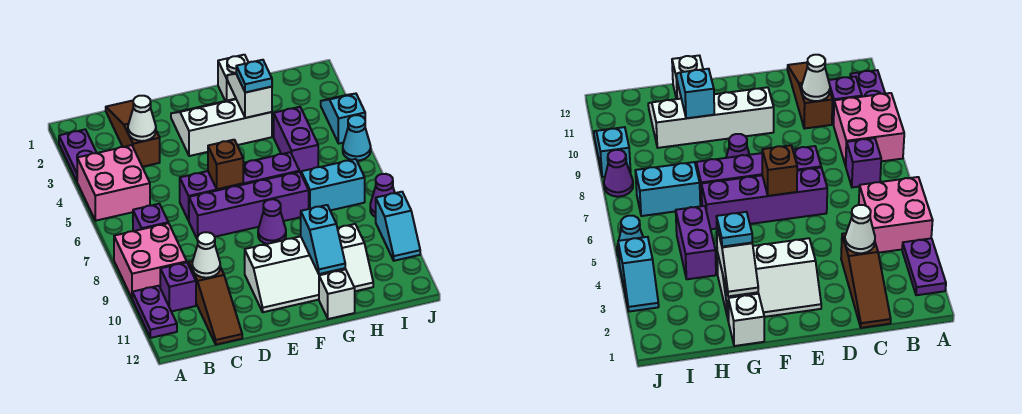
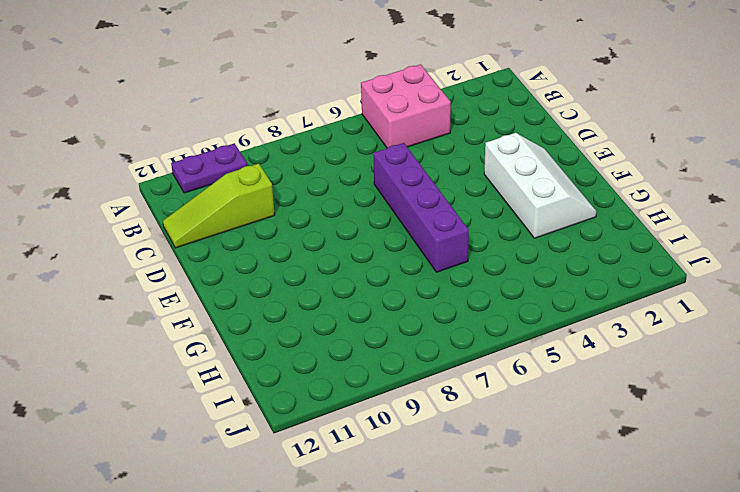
lime 1x3 slope [163,164,275,248] -> brown 1x3 slope [188,261,242,345]
none -> purple 1x2 plate [59,129,97,181]
none -> pink 2x2 brick [114,223,187,298]
none -> purple 1x1 brick [133,204,168,231]

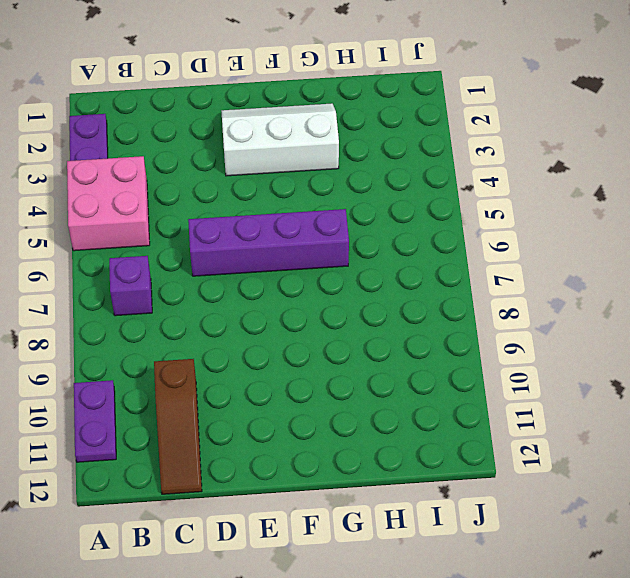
none -> pink 2x2 brick [114,223,187,298]
none -> purple 1x1 brick [160,262,196,312]
none -> brown 1x3 slope [106,101,160,167]

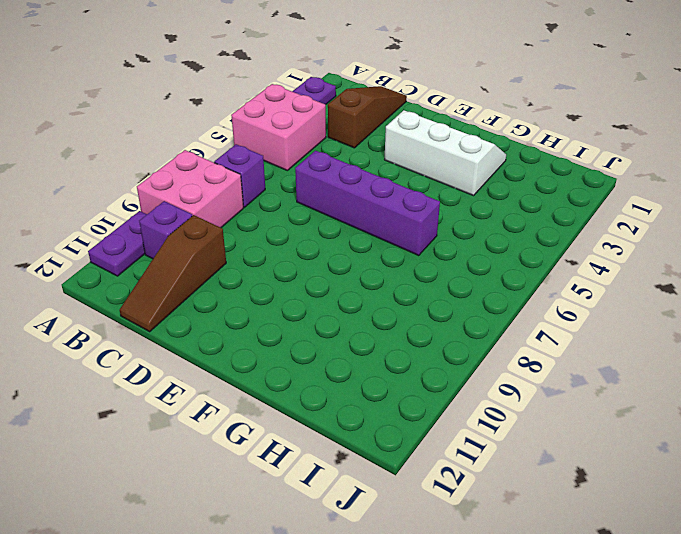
none -> purple 1x4 brick [189,172,309,240]
none -> white 2x4 slope [245,224,373,312]
none -> purple 1x1 cone [258,199,286,244]

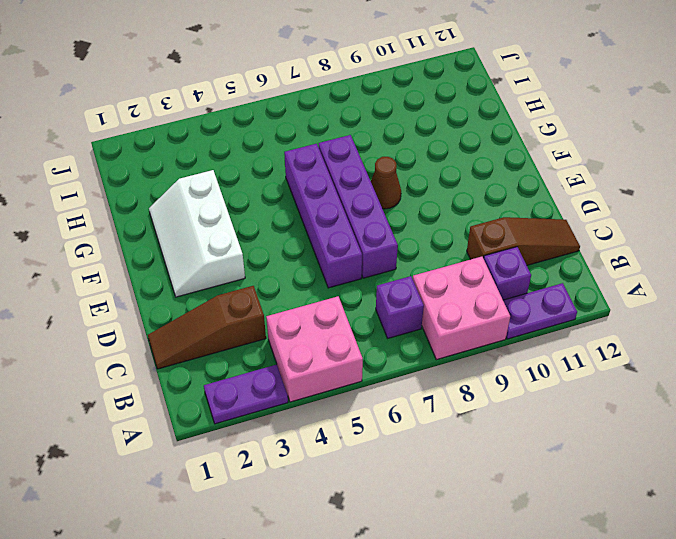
brown 1x1 cone [371,157,401,209] -> purple 1x1 cone [258,199,286,244]
none -> white 2x4 slope [245,224,373,312]
none -> white 1x1 brick [218,55,249,101]
none -> white 1x1 brick [319,269,355,319]

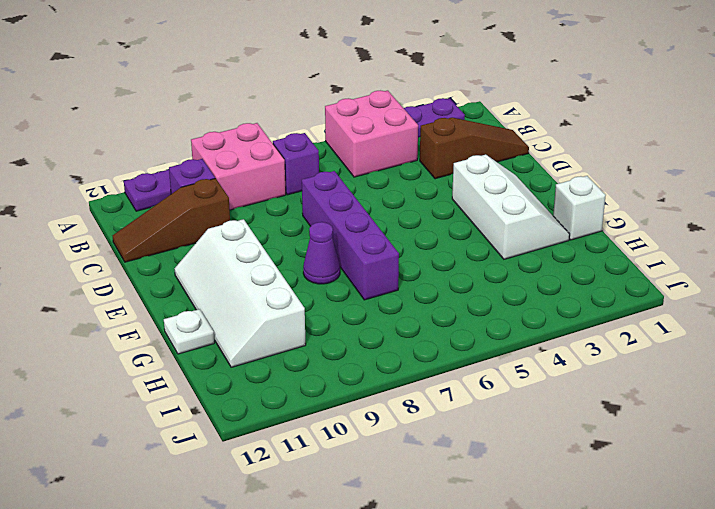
white 1x1 plate [164,309,214,354] -> white 1x1 brick [319,269,355,319]
none -> purple 1x4 brick [180,152,299,221]
none -> purple 1x2 brick [274,107,318,173]
none -> cyan 1x2 brick [301,159,365,210]

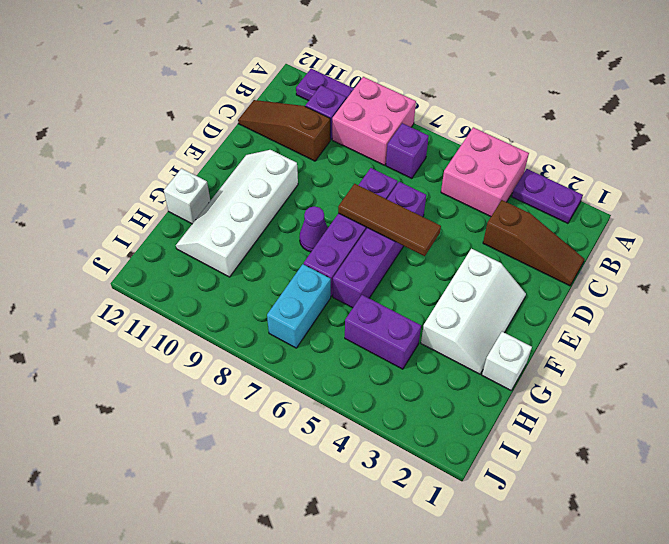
brown 1x3 tile [338,184,441,256] -> brown 1x1 brick [208,140,243,189]
none -> cyan 1x2 slope [321,94,365,143]
none -> cyan 1x1 cone [343,115,371,161]
none -> purple 1x1 cone [370,174,395,217]

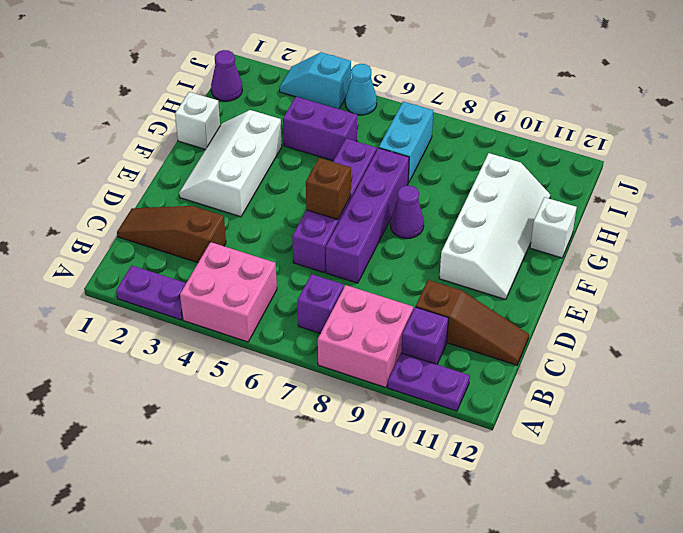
purple 1x1 cone [211,50,242,101] -> purple 1x1 cone moved to [370,174,395,217]
none -> cyan 1x2 slope [376,192,420,261]
none -> white 1x1 cone [128,96,156,141]
none -> white 1x1 cone [192,232,220,278]

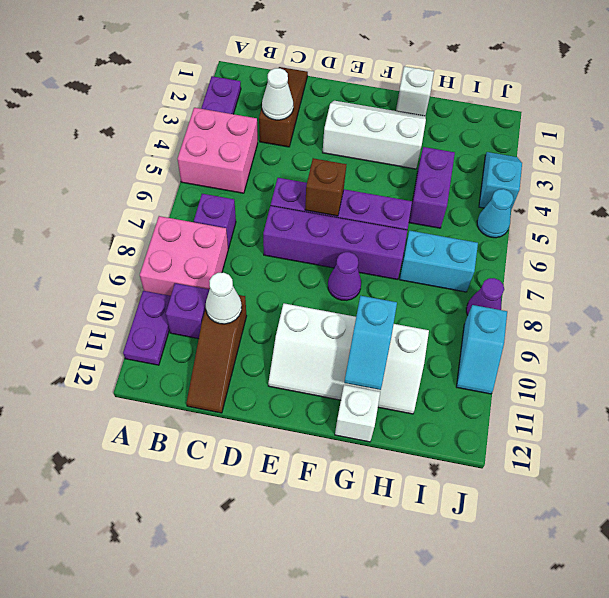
none -> white 1x2 slope [227,73,272,118]
none -> cyan 1x1 plate [236,60,272,93]

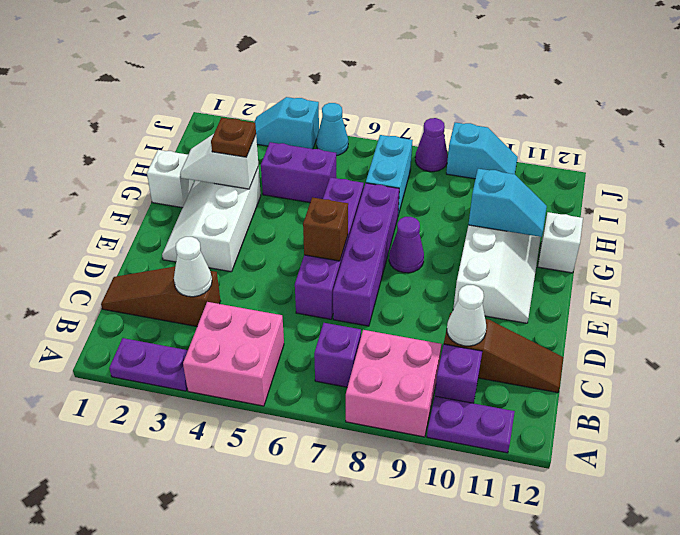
brown 1x1 plate [211,118,256,157] -> cyan 1x1 plate [236,60,272,93]

